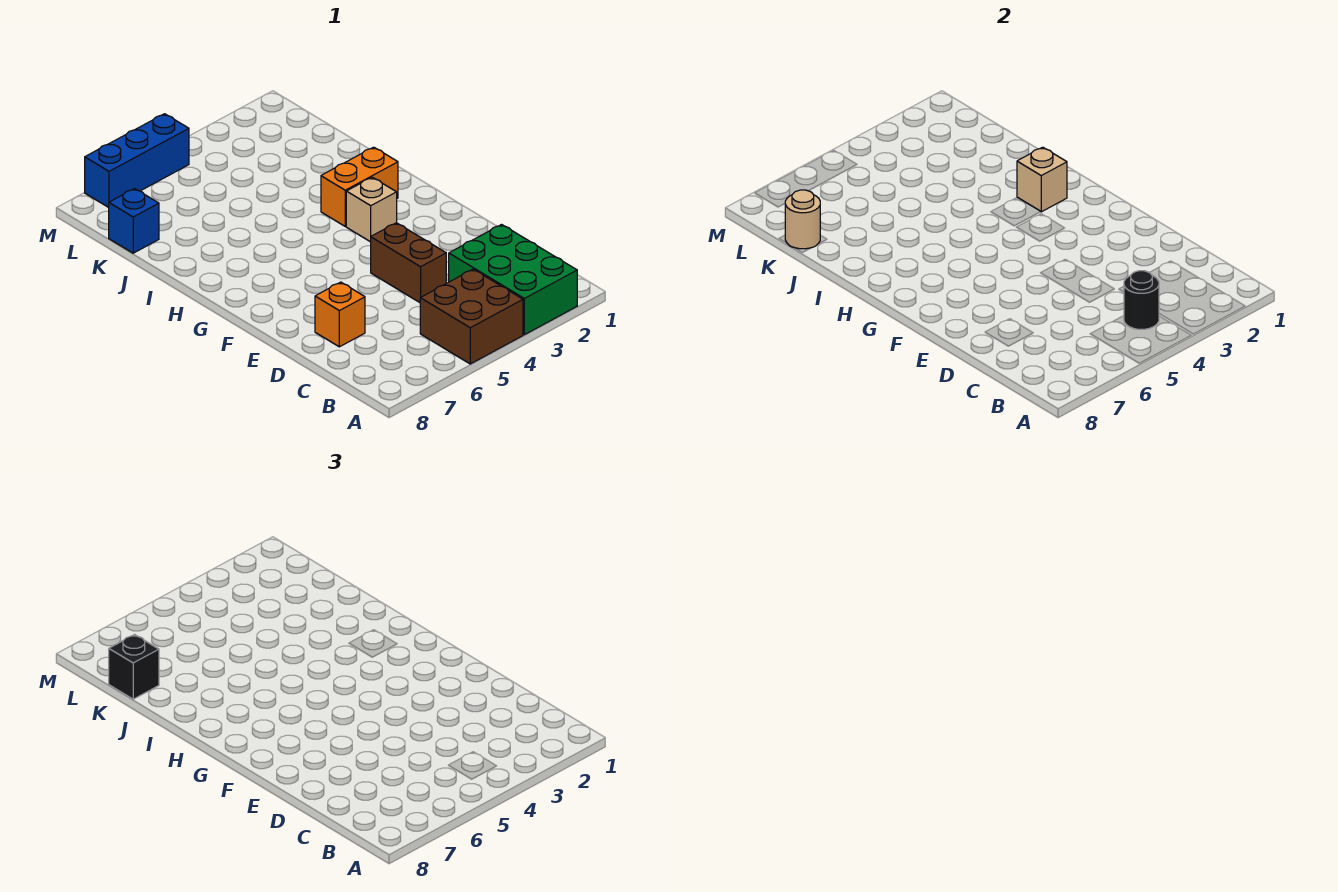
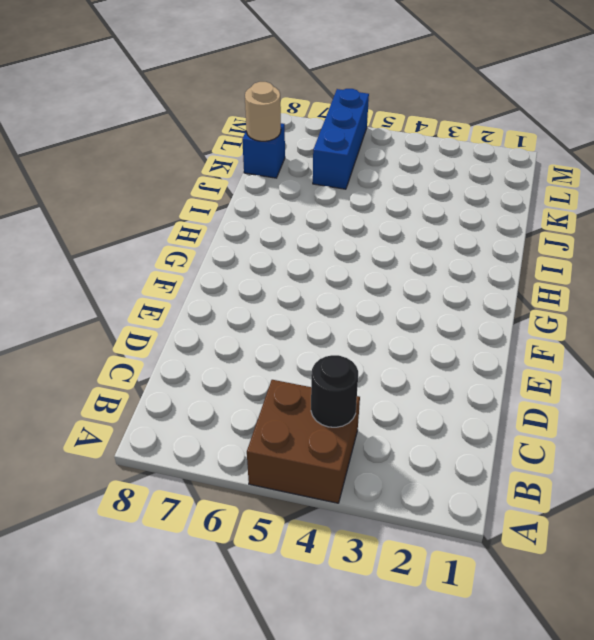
blue 1x3 brick [313,89,369,189] -> blue 1x3 brick turned to [85,114,189,208]
none -> green 2x3 brick [449,225,577,335]
none -> brown 1x2 brick [371,223,446,302]
none -> orange 1x1 brick [315,282,365,347]

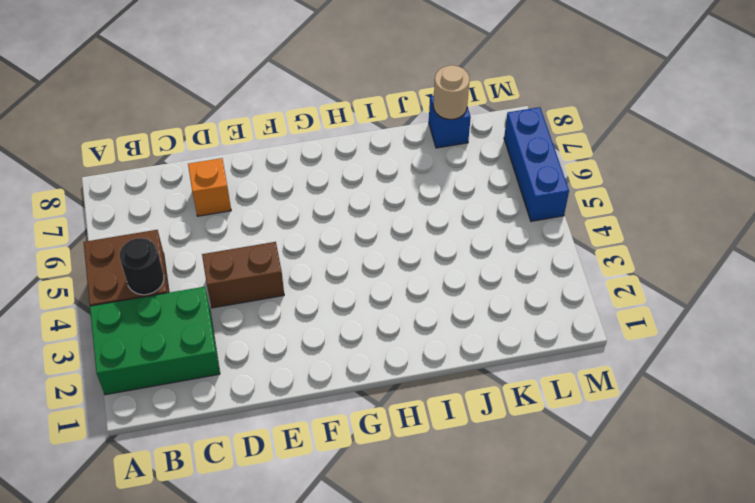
none -> tan 1x1 brick [346,177,397,242]
none -> orange 1x2 brick [321,147,398,226]
none -> tan 1x1 brick [1017,147,1067,212]

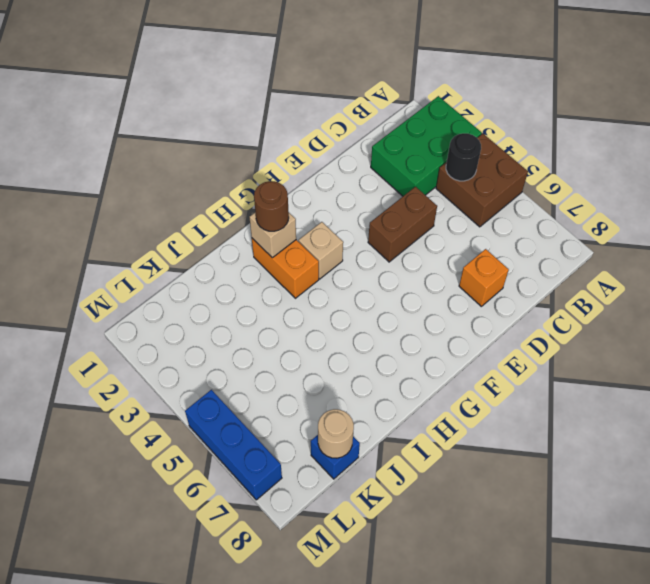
brown 1x1 round brick [254,181,289,231] -> none
none -> black 1x1 brick [109,635,159,699]

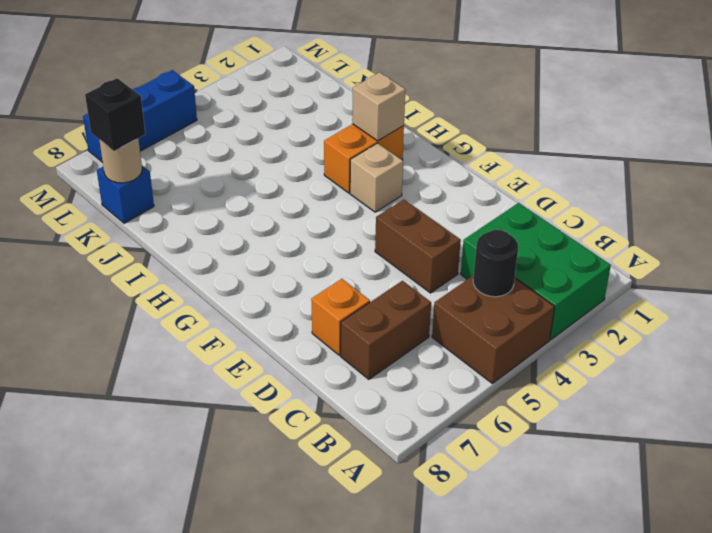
brown 1x2 brick [341,281,431,379] -> none

